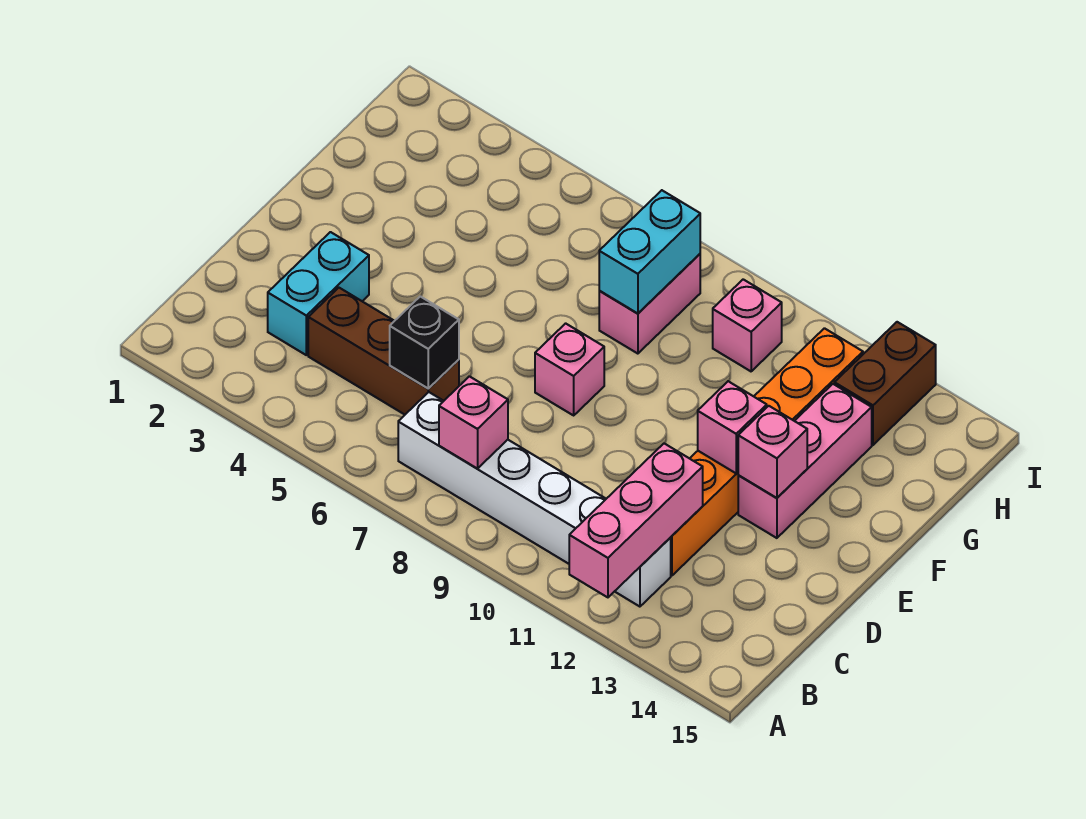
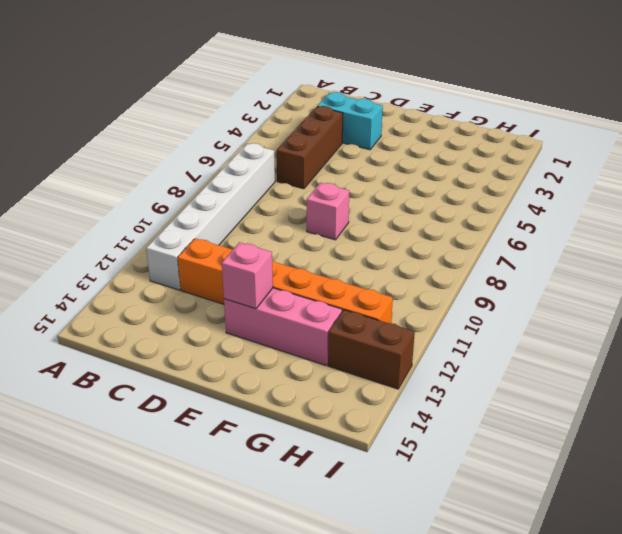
none -> pink 1x2 brick [599,254,700,354]
none -> pink 1x1 brick [713,279,782,371]
none -> pink 1x3 brick [569,443,703,597]

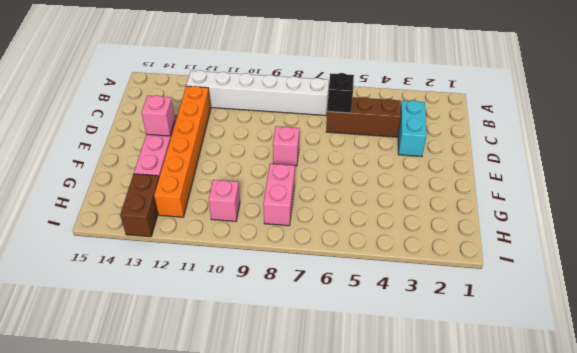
none -> pink 1x3 brick [569,443,703,597]
none -> pink 1x1 brick [439,376,508,469]
none -> pink 1x1 brick [698,381,767,473]

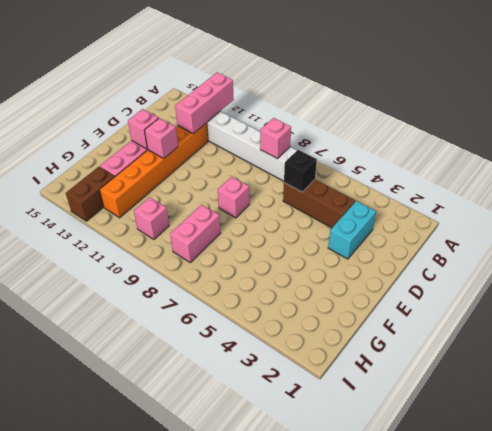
none -> cyan 1x2 brick [599,190,700,313]

